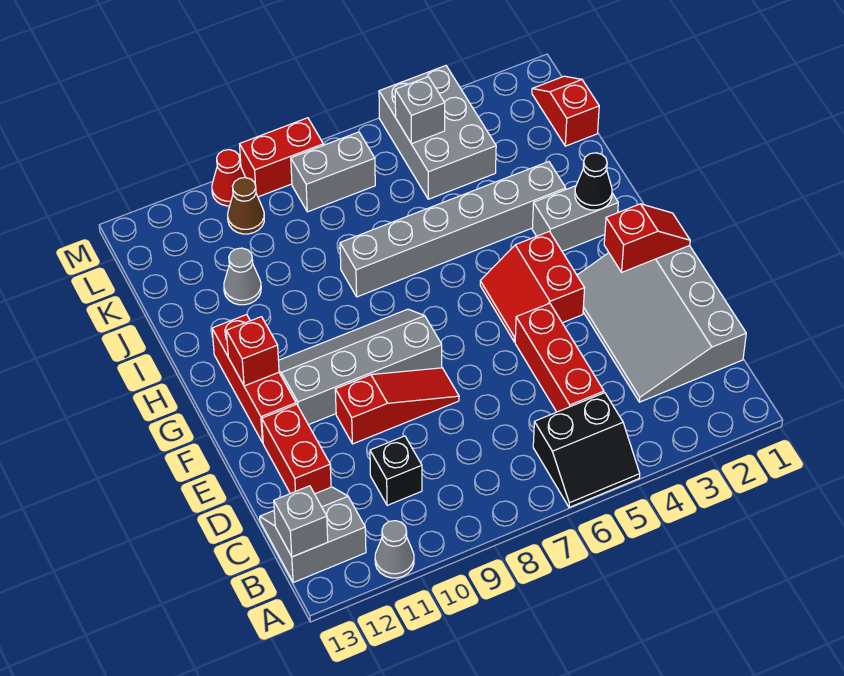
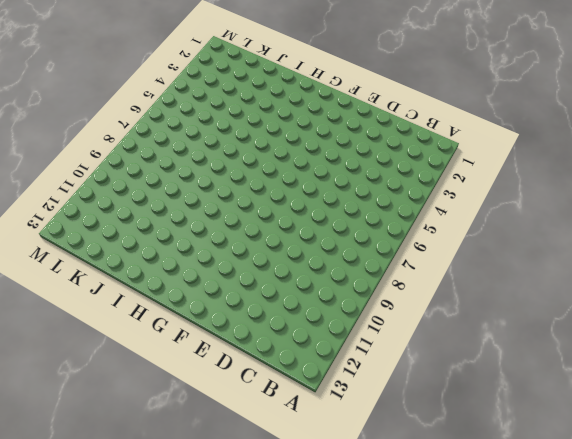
none -> black 2x2 slope [533,393,640,507]
none -> grey 1x1 cone [375,521,414,578]
none -> grey 2x2 slope [260,487,366,582]

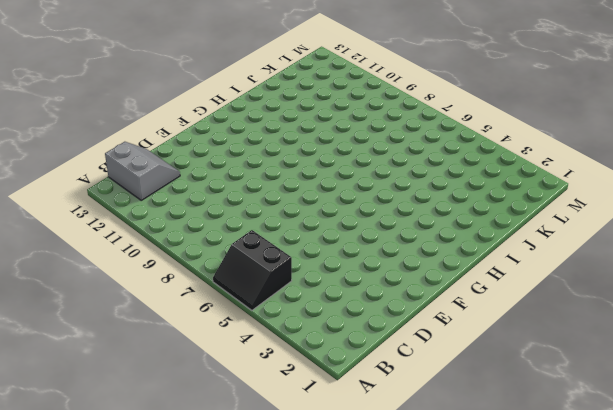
none -> grey 1x1 cone [375,521,414,578]
none -> grey 3x4 slope [577,246,746,402]
none -> red 1x3 brick [515,303,604,412]

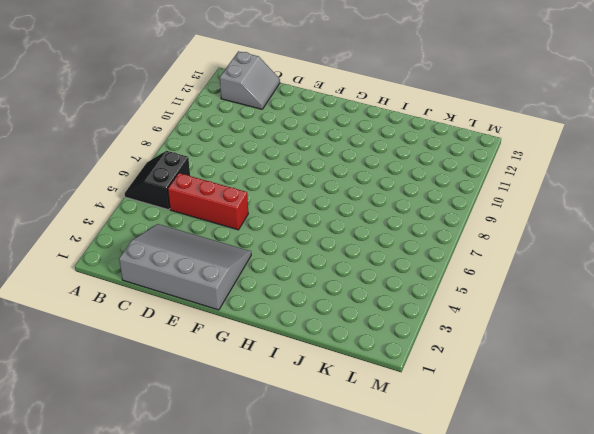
none -> grey 1x1 cone [375,521,414,578]
none -> black 1x1 brick [370,436,422,505]
none -> red 1x2 brick [262,404,331,494]

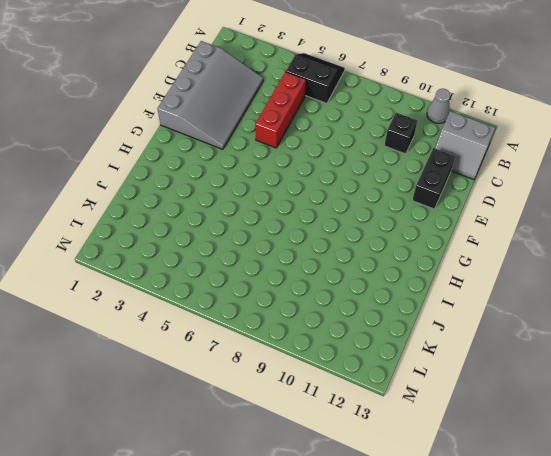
black 1x2 brick [412,148,456,209] -> red 1x2 brick [262,404,331,494]
none -> red 1x3 slope [335,368,459,444]
none -> red 2x2 slope [480,231,585,342]
none -> grey 2x4 slope [279,309,442,425]

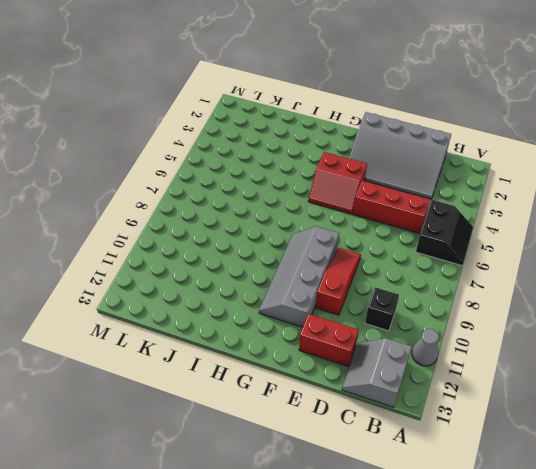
none -> red 1x3 brick [212,315,296,443]
none -> grey 1x2 brick [532,186,618,251]
none -> grey 1x6 brick [340,162,566,297]

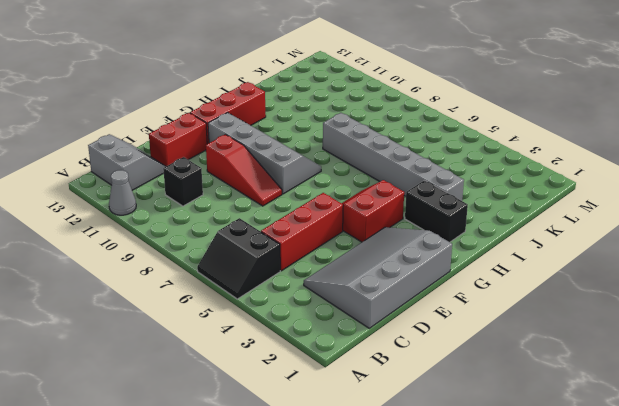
black 1x2 brick [405,180,468,242] -> grey 1x2 brick [532,186,618,251]
none -> grey 1x1 cone [224,248,261,305]
none -> red 1x2 slope [532,76,599,146]
none -> grey 2x3 brick [379,66,496,199]

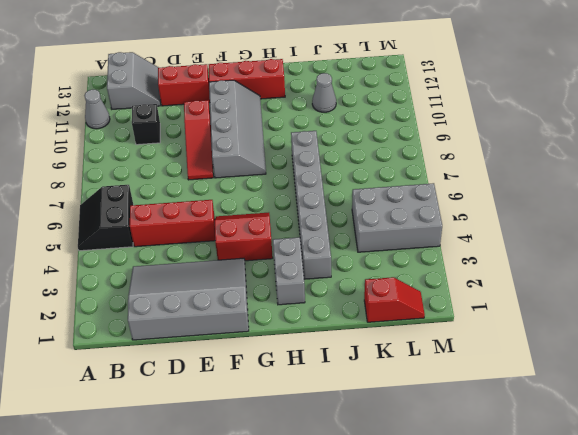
none -> grey 1x2 brick [291,132,375,212]
none -> brown 1x1 cone [228,178,264,234]
none -> red 1x2 brick [240,118,323,197]

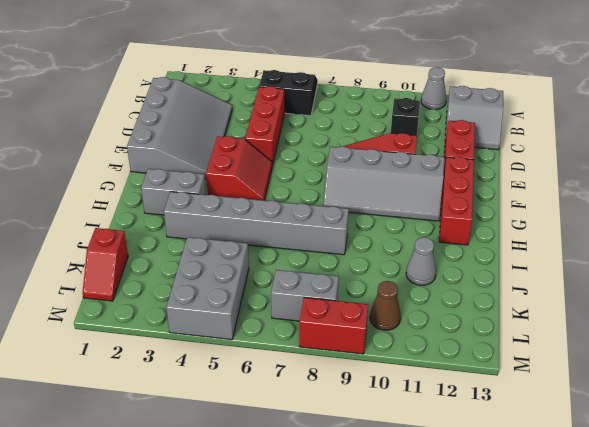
none -> red 1x1 cone [212,150,246,206]
none -> grey 1x1 brick [274,486,328,557]
none -> red 1x2 slope [604,204,690,272]

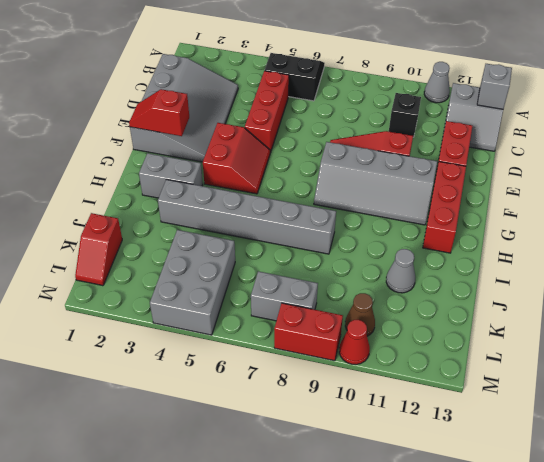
none -> red 1x1 brick [226,317,279,386]
none -> black 1x1 cone [575,153,612,210]
none -> grey 1x1 brick [395,77,445,144]

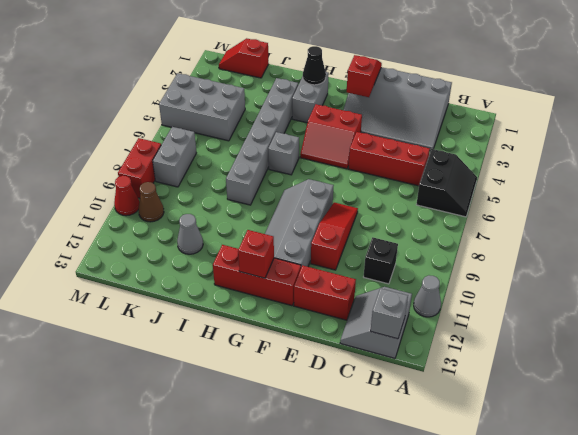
grey 1x1 brick [268,132,299,175] -> grey 1x1 brick moved to [395,77,445,144]

